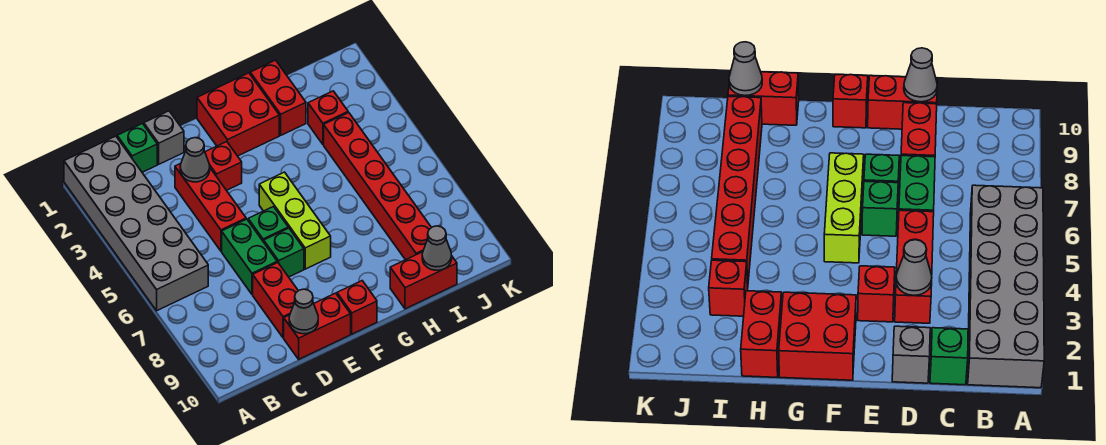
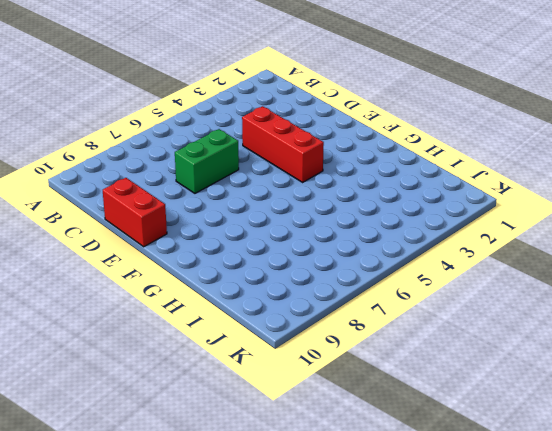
red 1x3 brick [242,106,324,182] -> red 1x3 brick turned to [175,163,246,251]
none -> grey 2x6 brick [64,136,208,311]
none -> green 1x1 brick [117,124,157,172]
none -> grey 1x1 brick [144,111,184,164]

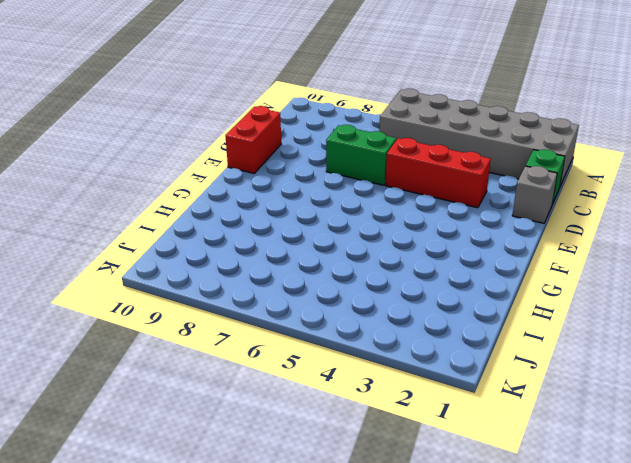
none -> red 1x2 brick [253,262,298,338]
none -> red 1x1 brick [205,142,242,190]
none -> green 1x1 brick [248,207,288,242]

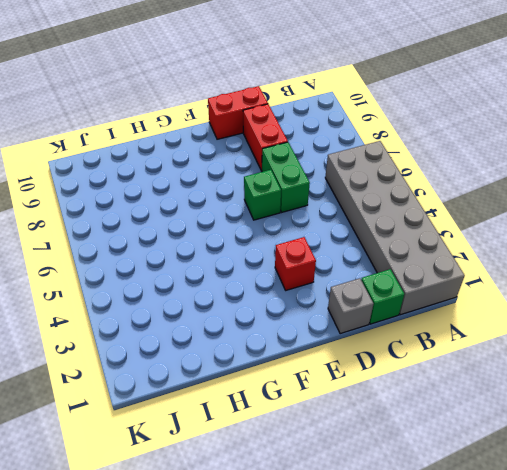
none -> red 1x3 brick [175,163,246,251]
none -> green 1x1 brick [264,228,304,277]
none -> red 2x2 brick [197,73,279,156]

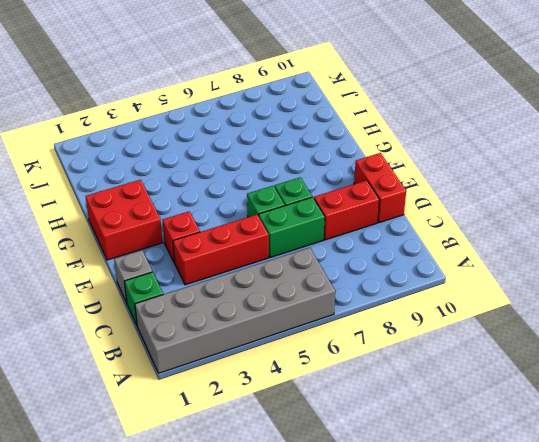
none -> lime 1x3 brick [259,172,331,269]
none -> red 1x1 brick [337,281,377,334]
none -> red 1x2 brick [250,60,306,135]

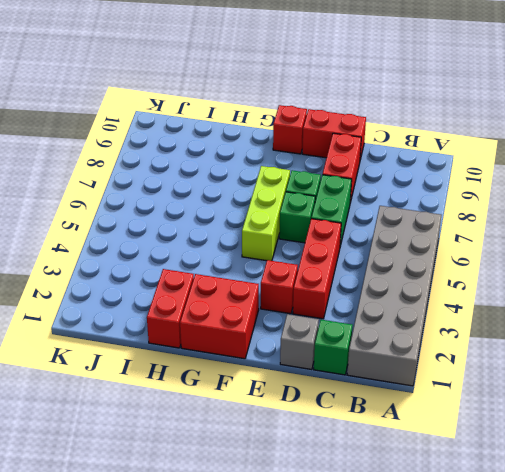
none -> red 1x2 brick [390,252,457,309]
none -> red 1x1 brick [308,91,348,144]
none -> red 1x6 brick [324,112,432,260]

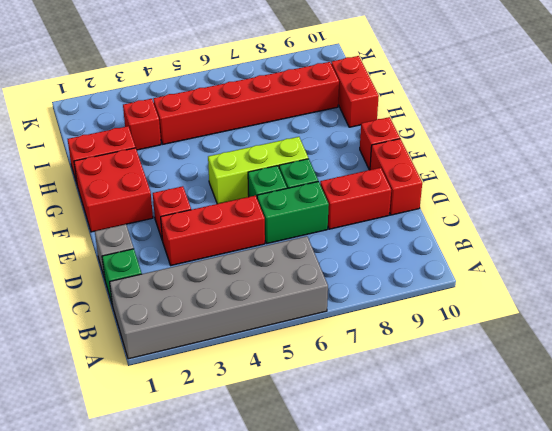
none -> grey 1x1 cone [180,138,210,182]
none -> grey 1x1 cone [289,289,318,334]
none -> grey 1x1 cone [422,226,452,270]

